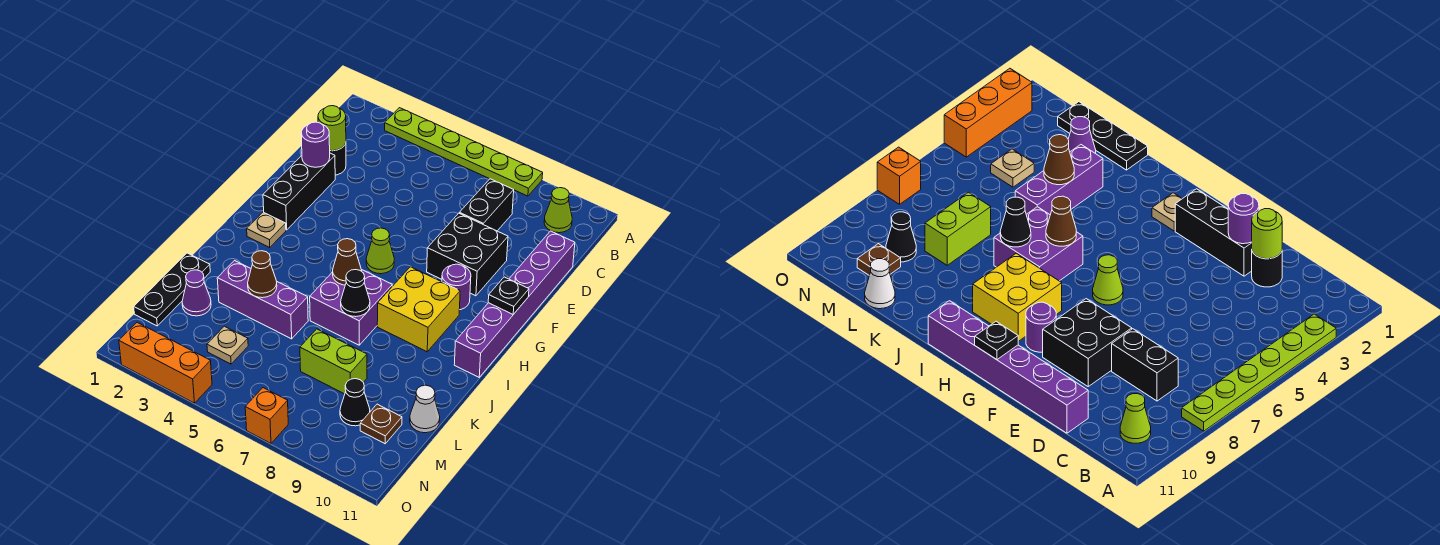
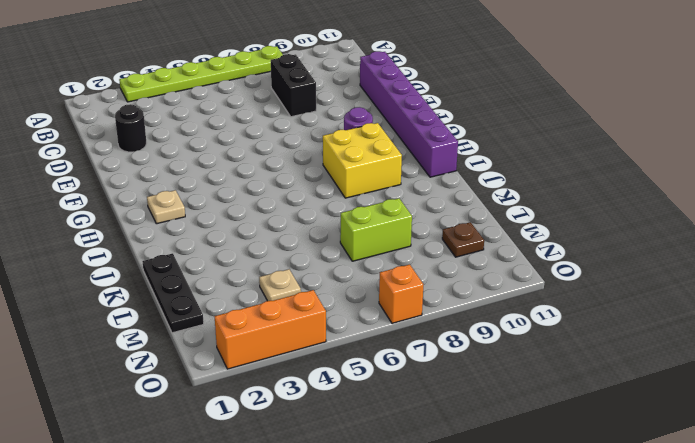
none -> lime 1x1 cone [544,188,572,233]
none -> black 1x3 brick [263,153,335,230]
none -> black 2x2 brick [427,213,508,296]

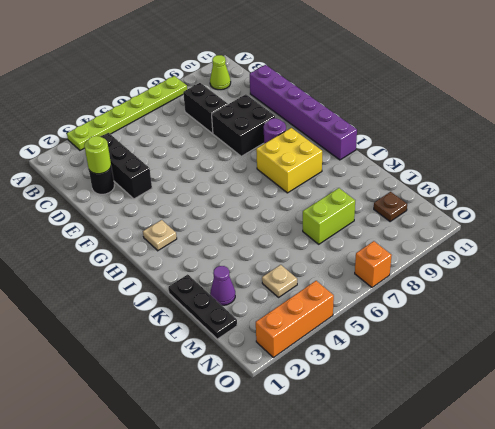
black 1x3 brick [100,133,152,199] -> black 1x3 brick moved to [263,153,335,230]
none -> lime 1x1 cone [366,228,394,274]
none -> purple 2x2 brick [310,269,392,345]
none -> purple 1x3 brick [217,261,308,339]

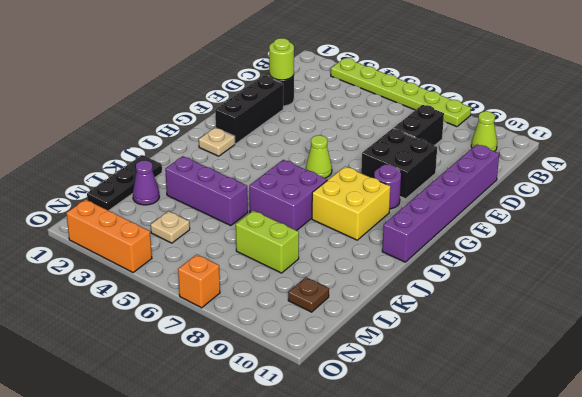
none -> white 1x1 cone [410,385,440,433]
none -> black 1x1 cone [340,379,370,426]
none -> purple 1x1 round brick [301,122,330,167]

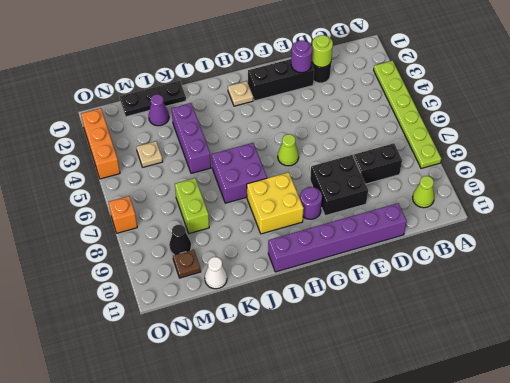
none -> black 1x1 plate [488,277,529,314]
none -> brown 1x1 cone [333,239,362,285]
none -> black 1x1 cone [341,270,370,317]

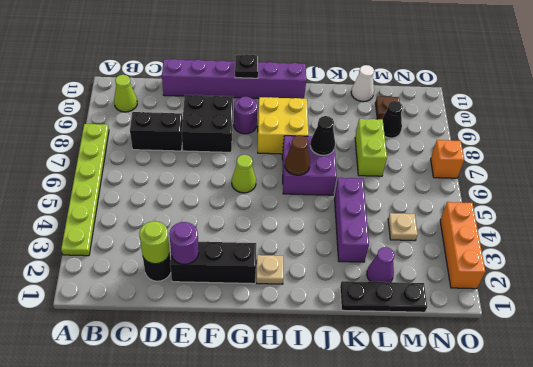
none -> brown 1x1 cone [248,251,277,298]

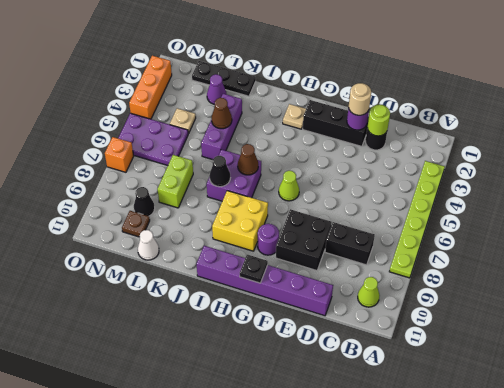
tan 1x1 round brick [349,83,371,115] -> none
purple 2x3 plate [118,113,189,165] -> none

